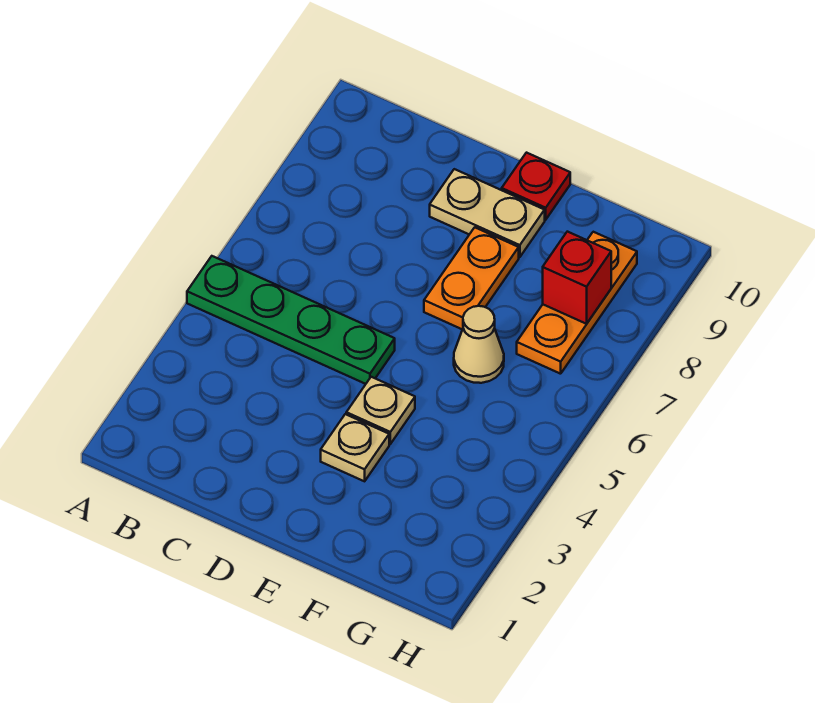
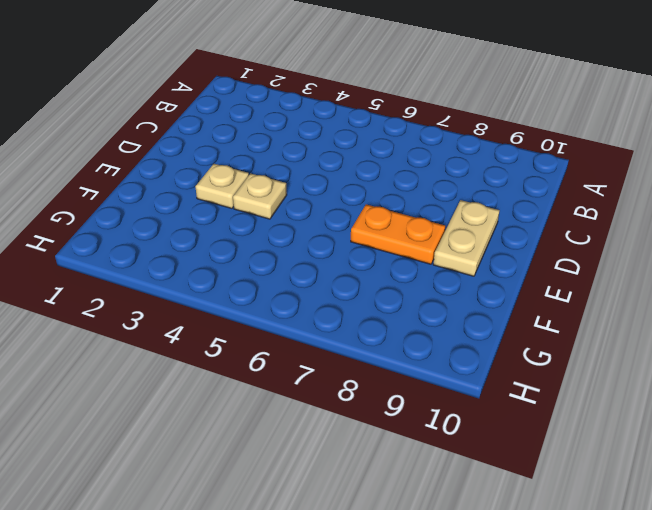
none -> green 1x4 plate [187,256,395,384]
none -> red 1x1 plate [502,153,570,220]

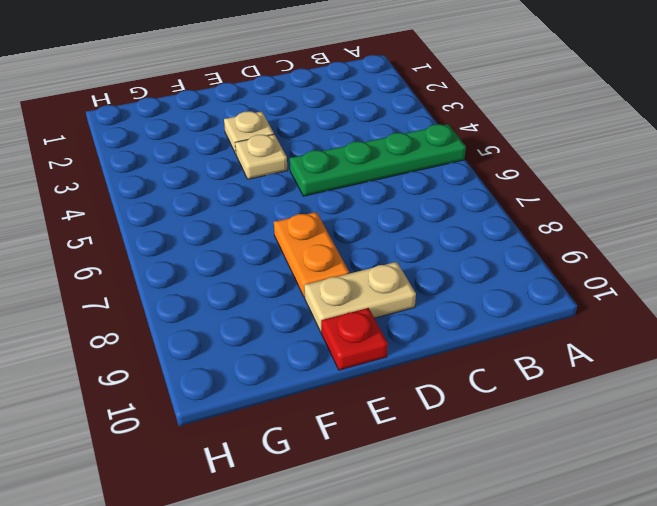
none -> tan 1x1 cone [454,306,504,383]
none -> orange 1x3 plate [517,232,637,374]

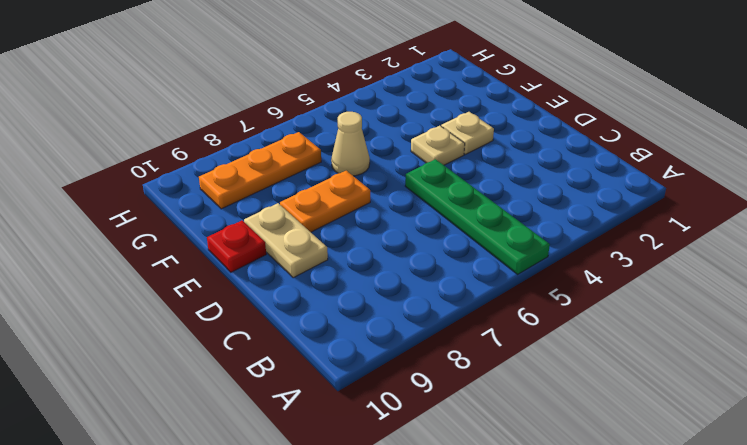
none -> red 1x1 brick [543,232,611,324]

